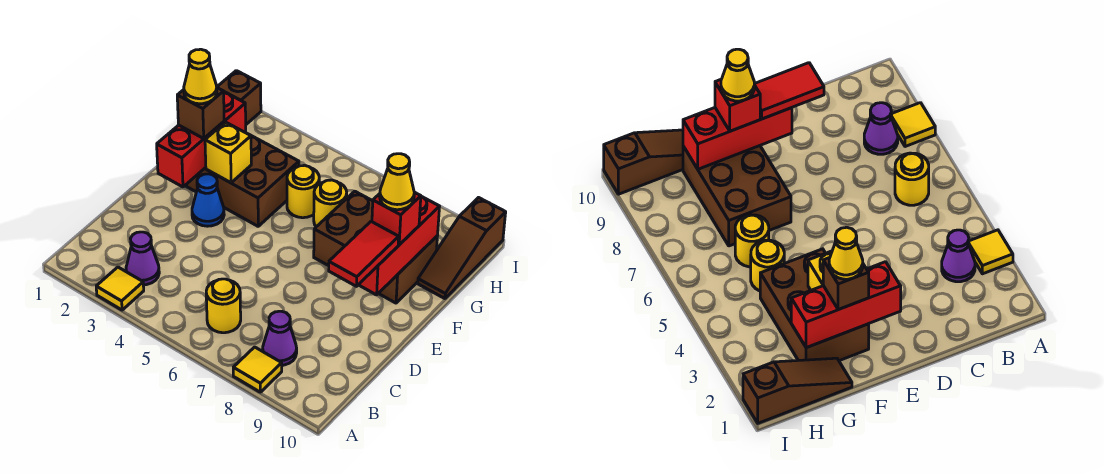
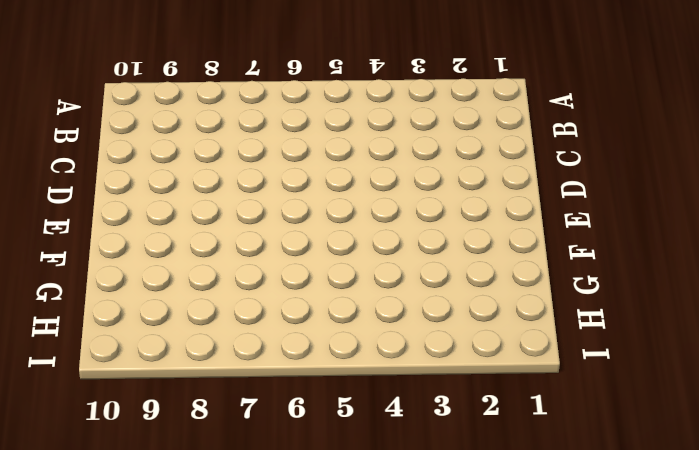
none -> yellow 1x1 tile [96,267,144,310]
none -> yellow 1x1 tile [233,347,282,392]
none -> purple 1x1 cone [126,232,159,285]

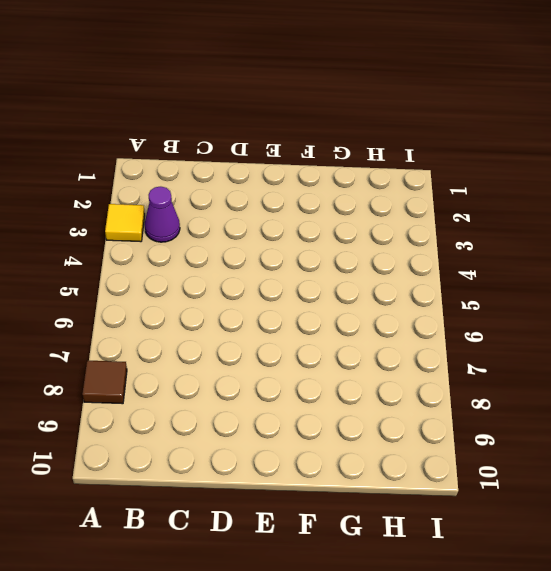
brown 1x1 tile [82,360,127,404] -> yellow 1x1 tile [233,347,282,392]
none -> yellow 1x1 round brick [206,279,241,333]
none -> purple 1x1 cone [263,311,297,365]
none -> blue 1x1 cone [192,174,224,226]

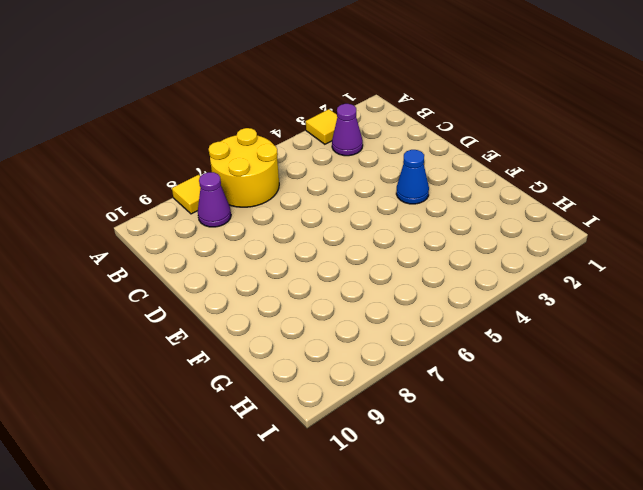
yellow 2x2 round brick [209,128,279,207] -> yellow 1x1 round brick [206,279,241,333]
none -> brown 2x3 brick [185,136,299,226]
none -> brown 2x3 brick [314,191,437,303]
none -> brown 1x3 slope [217,71,261,124]

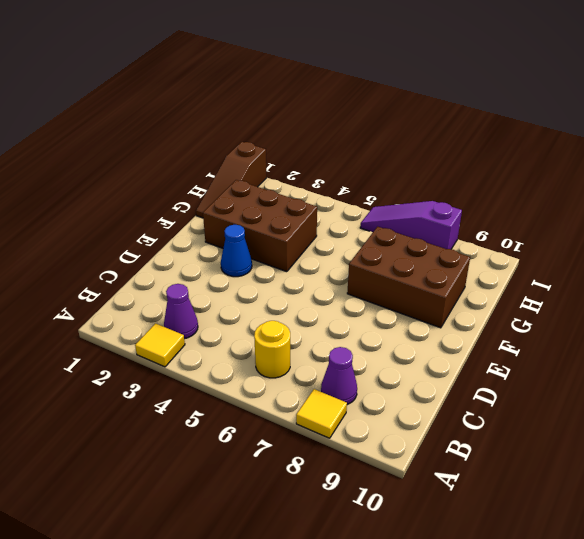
purple 1x3 slope [360,201,462,249] -> none
none -> yellow 1x1 round brick [287,165,319,218]
none -> yellow 1x1 round brick [314,180,347,227]
none -> brown 1x3 slope [418,198,506,299]

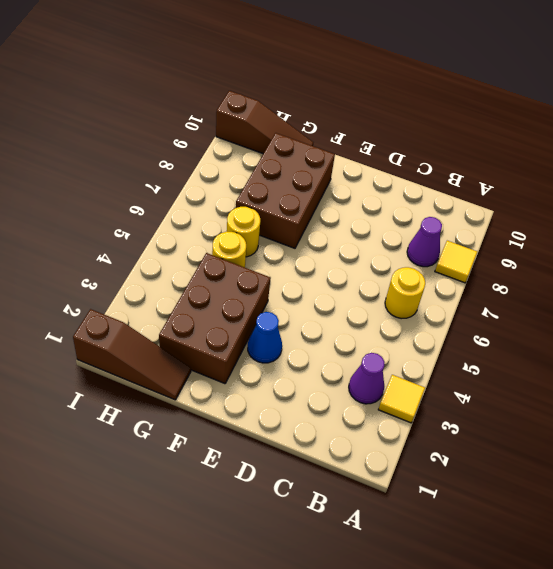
none -> red 1x3 brick [157,92,246,187]
none -> red 1x3 brick [359,197,440,295]
none -> yellow 1x1 brick [205,122,251,183]

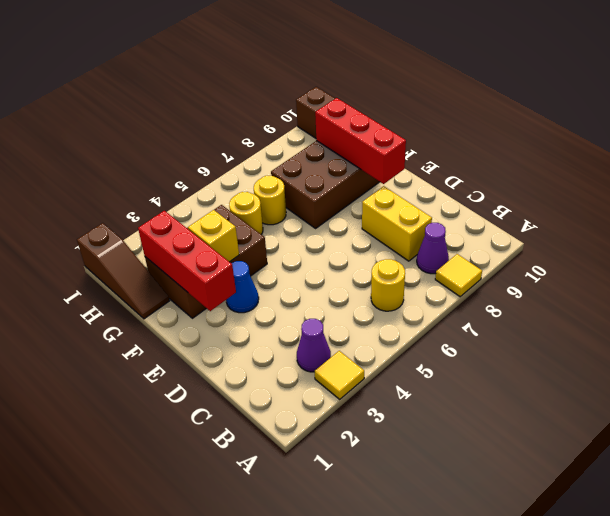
yellow 1x2 brick [362,186,432,261] -> none
none -> red 1x2 tile [329,222,399,286]
none -> brown 1x1 brick [177,88,224,138]
none -> red 1x1 brick [372,192,421,245]

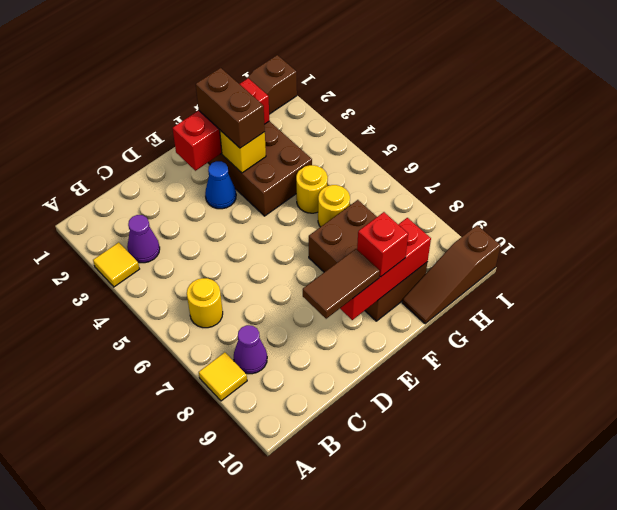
brown 1x2 tile [303,249,380,319] -> red 1x2 tile [329,222,399,286]
brown 1x2 brick [196,68,265,148] -> brown 1x1 brick [177,88,224,138]
none -> yellow 1x1 cone [184,49,217,104]
none -> yellow 1x1 cone [380,154,414,210]

